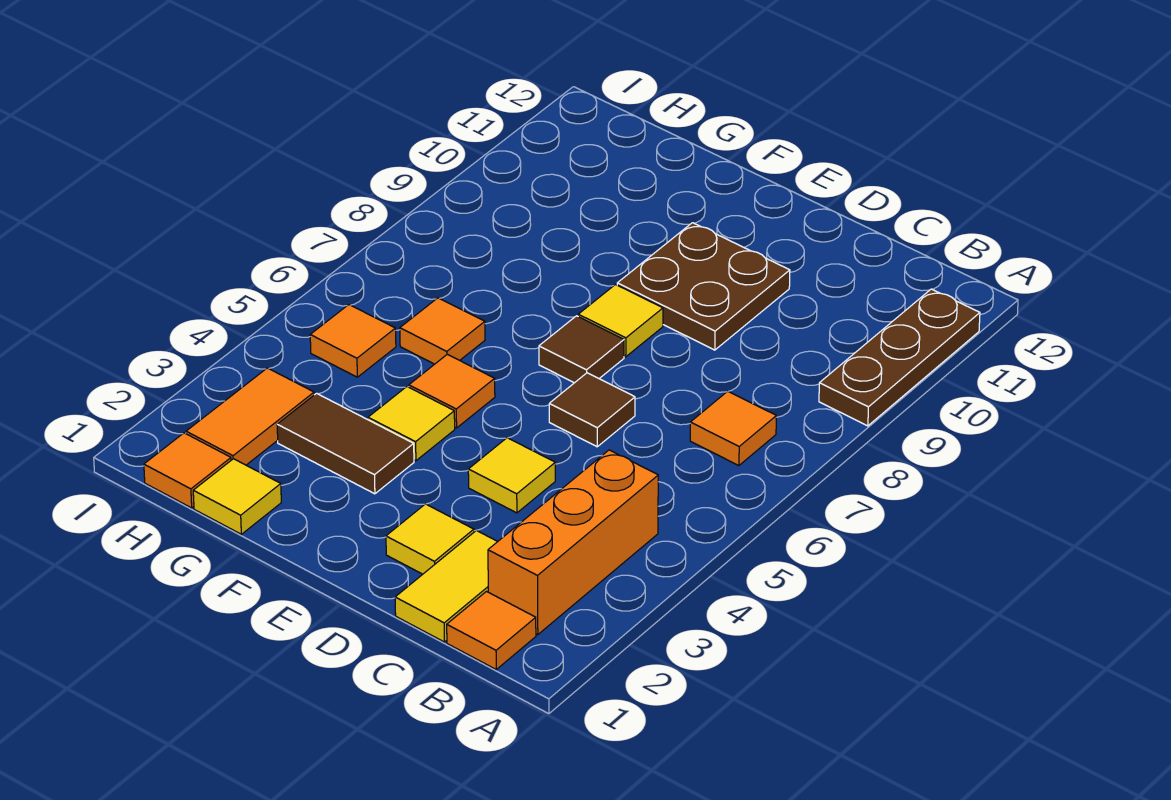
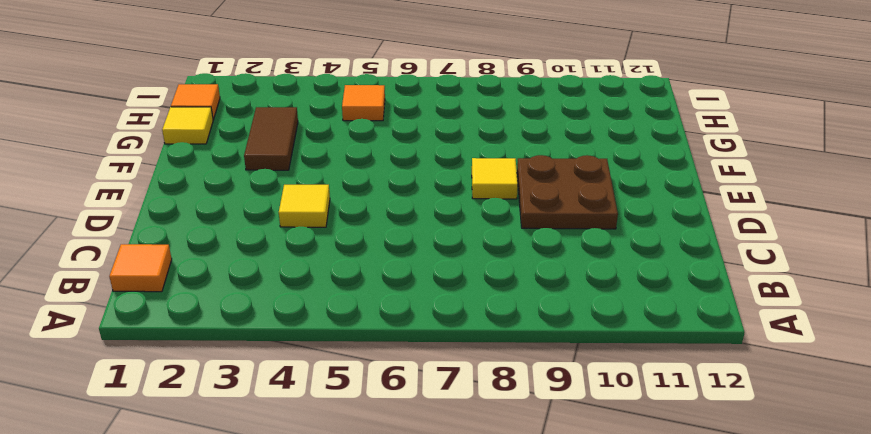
none -> brown 1x3 plate [819,289,980,426]
none -> orange 1x3 brick [488,450,658,635]
none -> orange 1x1 tile [690,391,776,466]

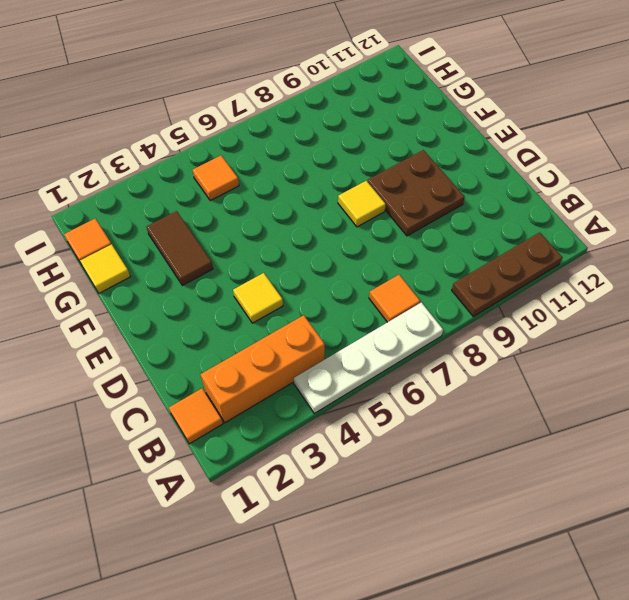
white 1x4 plate [294,302,443,413] -> none
none -> yellow 1x2 tile [395,530,498,642]
none -> yellow 1x1 tile [386,504,474,574]
none -> brown 1x1 tile [549,373,635,447]

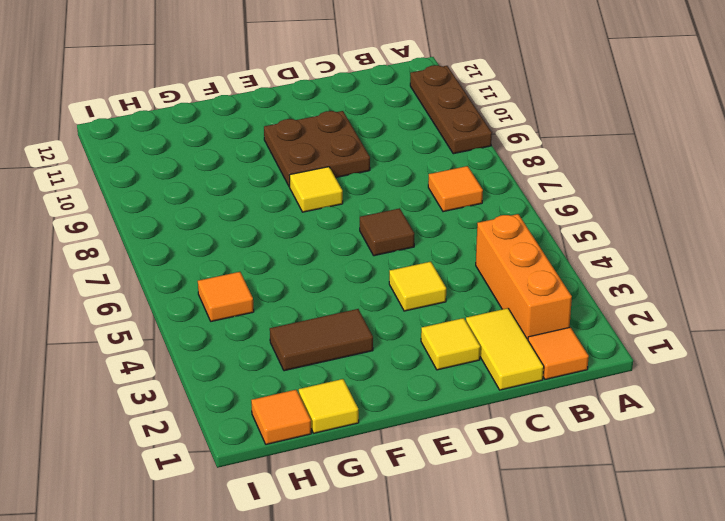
none -> brown 1x1 tile [539,316,624,383]
none -> yellow 1x1 tile [368,387,455,461]
none -> orange 1x1 tile [409,354,495,428]

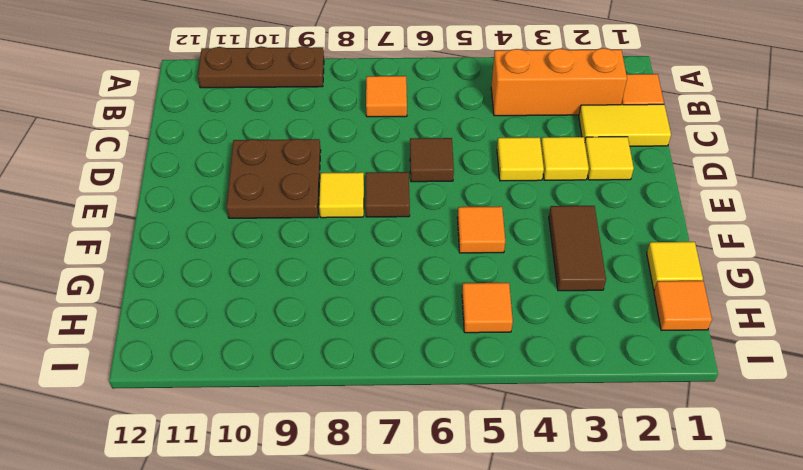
yellow 1x1 tile [541,137,589,180] -> yellow 1x1 tile moved to [368,387,455,461]
none -> orange 1x1 tile [400,298,485,364]
none -> orange 1x2 tile [186,368,314,465]

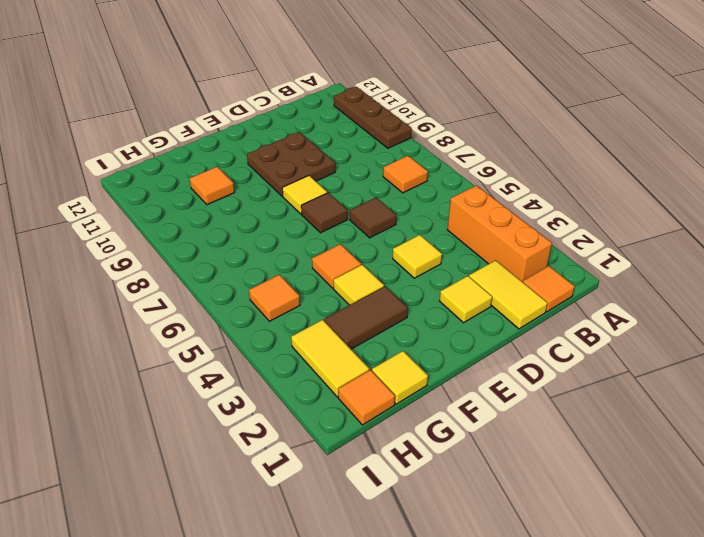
orange 1x1 tile [190,167,235,205] -> orange 1x1 tile moved to [400,298,485,364]
yellow 1x2 tile [291,320,369,397] -> orange 1x2 tile [186,368,314,465]

